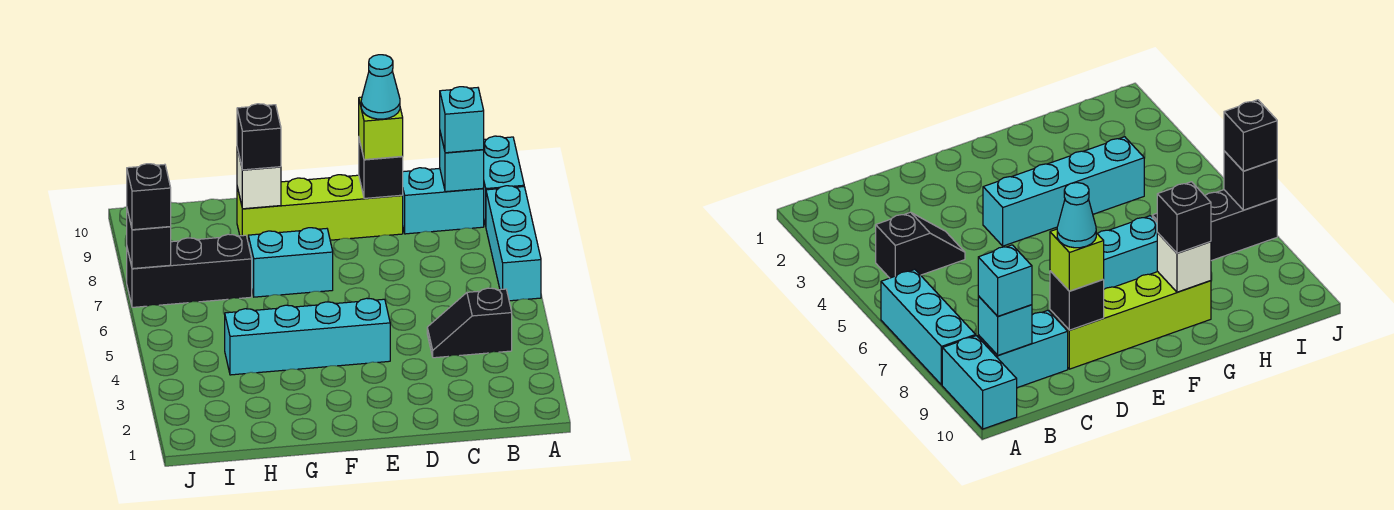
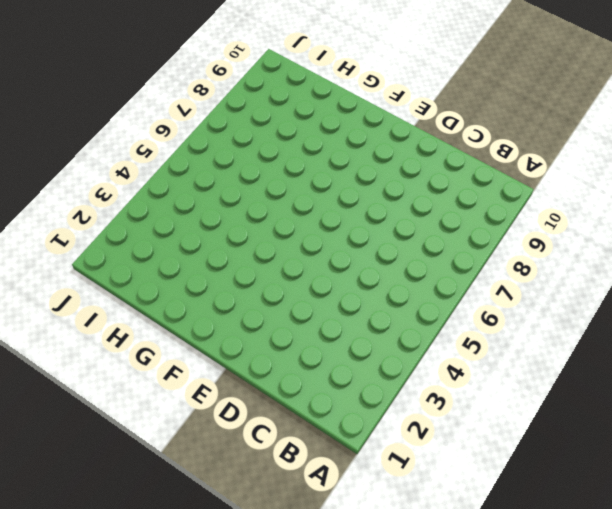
none -> cyan 1x3 brick [486,186,541,301]
none -> cyan 1x2 brick [483,136,524,226]
none -> black 1x2 slope [427,288,512,358]

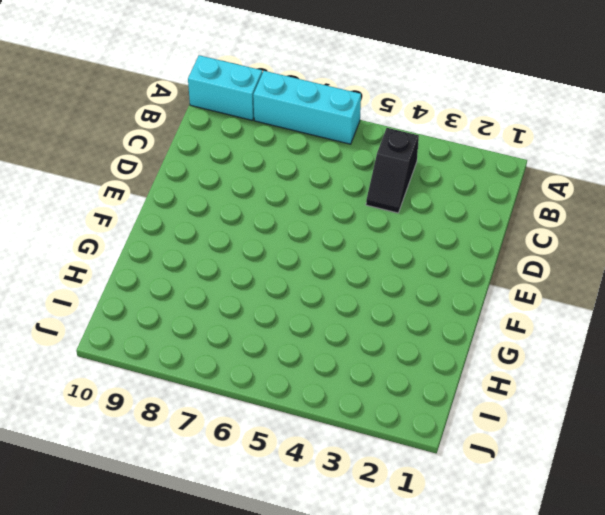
none -> cyan 1x2 brick [402,168,484,234]
none -> lime 1x4 brick [237,175,403,240]
none -> cyan 1x4 brick [225,298,390,375]

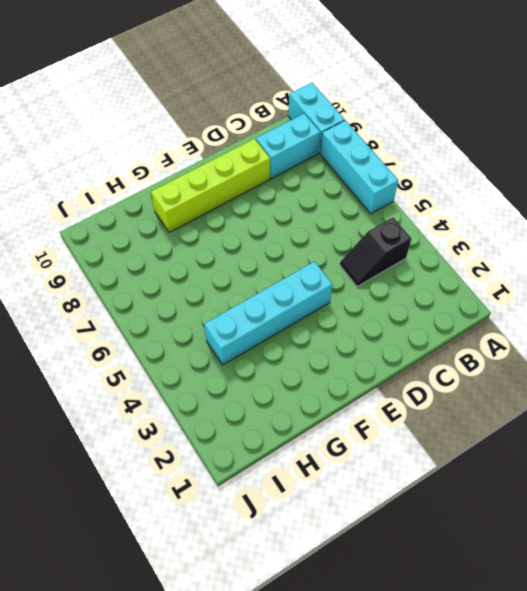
none -> cyan 1x2 brick [248,228,333,297]
none -> black 1x3 brick [127,234,252,307]
none -> cyan 1x1 brick [440,133,484,192]

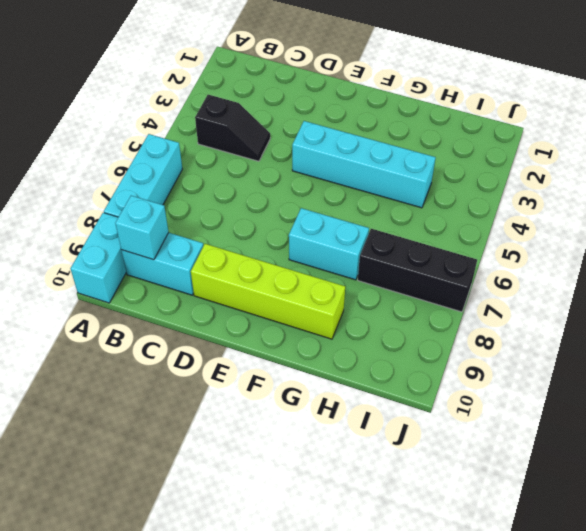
none -> black 1x1 brick [359,140,403,198]
none -> white 1x1 brick [237,148,281,209]
none -> black 1x1 brick [127,210,171,269]

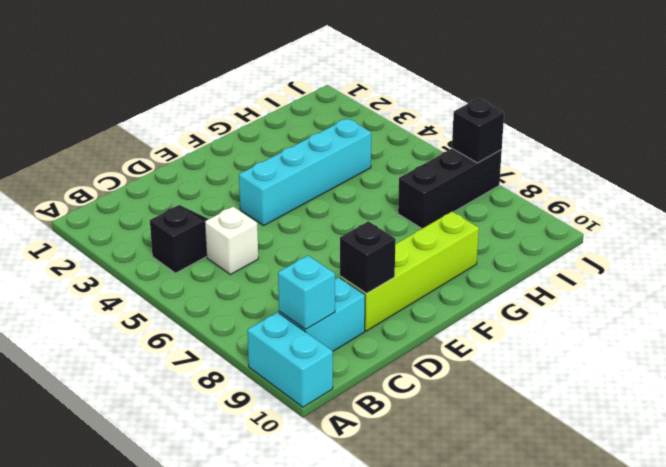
white 1x1 brick [205,207,258,274] -> white 1x1 brick moved to [237,148,281,209]
none -> cyan 1x3 brick [486,186,541,301]
none -> cyan 1x2 brick [248,228,333,297]
none -> cyan 1x1 brick [440,87,484,153]

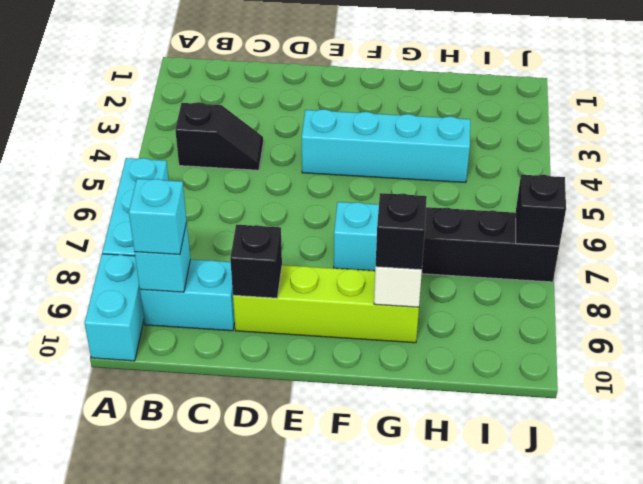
none -> lime 1x1 brick [359,97,403,160]
none -> black 1x1 brick [127,164,171,230]
none -> cyan 1x1 cone [361,55,400,119]

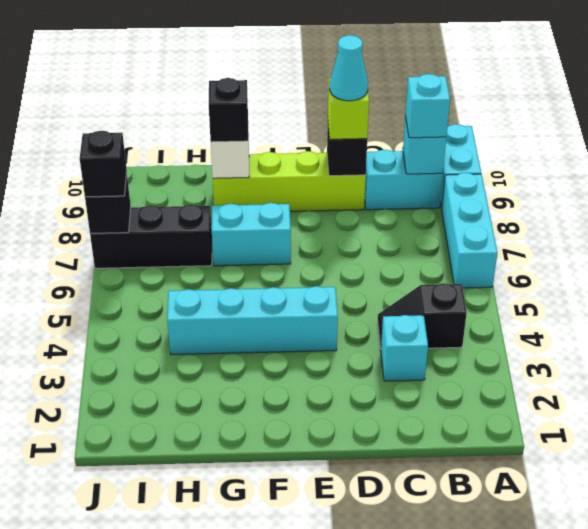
cyan 1x1 brick [381,315,428,381] -> none

